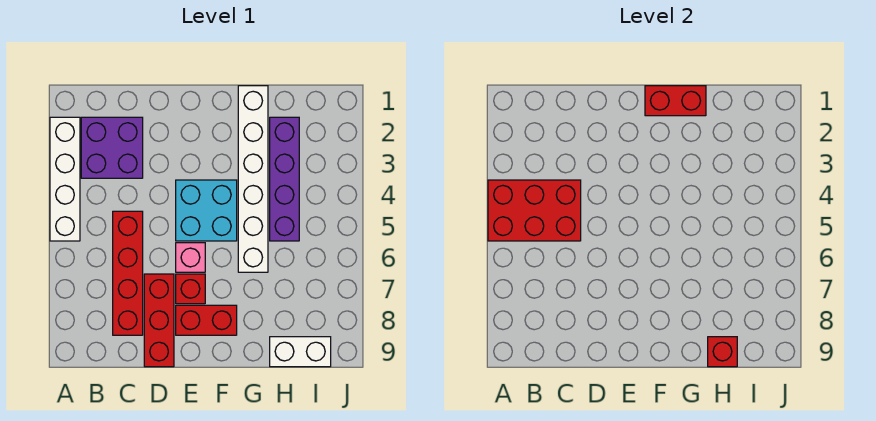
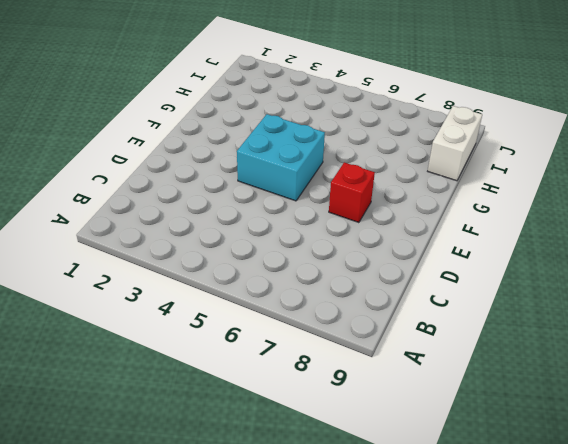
none -> white 1x4 brick [50,117,80,241]
none -> purple 2x2 brick [81,117,143,178]
none -> red 1x4 brick [113,211,143,335]

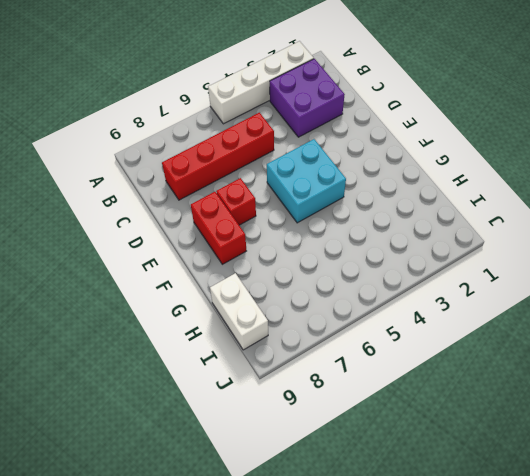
none -> red 1x3 brick [144,274,174,367]
none -> pink 1x1 brick [176,243,205,272]
none -> white 1x6 brick [238,86,268,272]

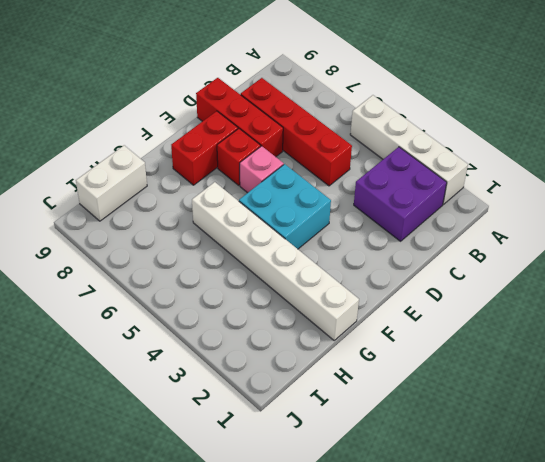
none -> purple 1x4 brick [270,117,299,241]
none -> red 2x3 brick [488,180,581,241]
none -> red 1x2 brick [645,86,706,116]

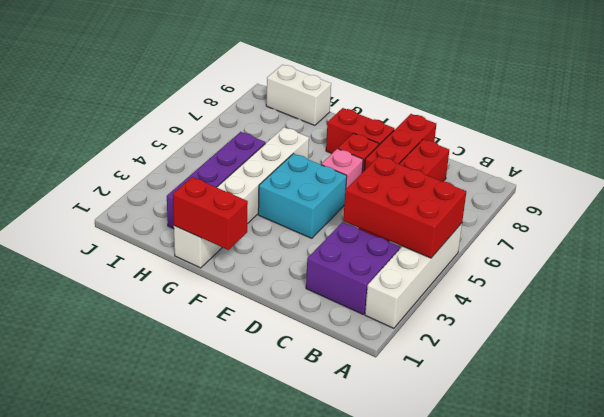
none -> red 1x1 brick [708,337,737,367]

